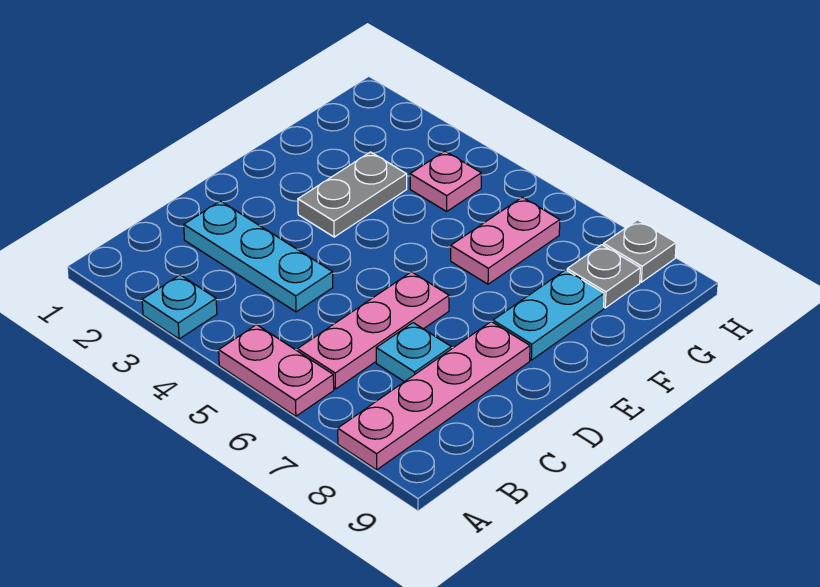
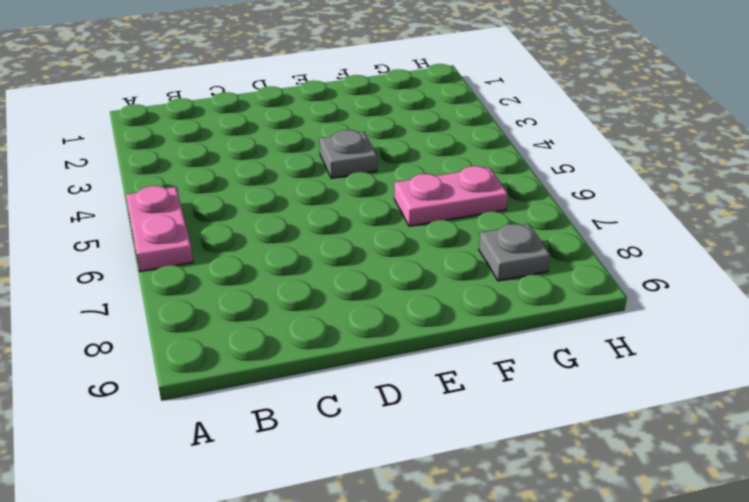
grey 1x1 plate [319,130,377,178] -> grey 1x1 plate moved to [603,220,676,282]
none -> cyan 1x1 plate [142,275,217,339]
none -> pink 1x4 plate [338,321,530,470]
none -> pink 1x3 plate [298,272,449,389]

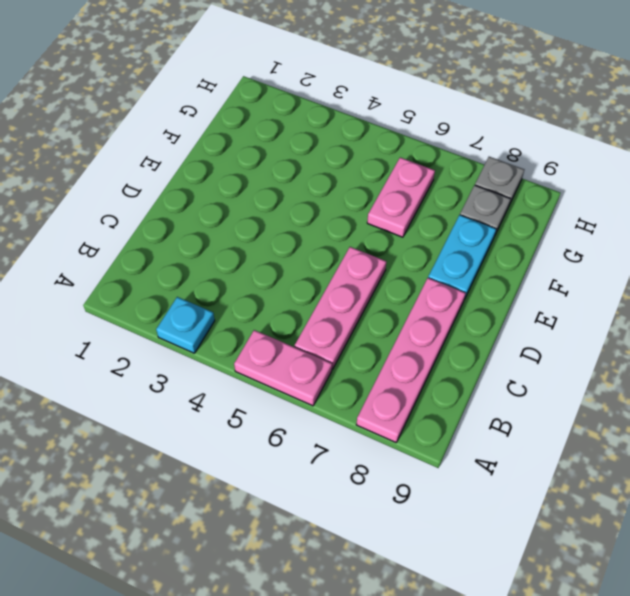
none -> cyan 1x3 plate [184,201,333,312]
none -> cyan 1x1 plate [376,323,451,382]
none -> grey 1x2 plate [298,152,407,237]

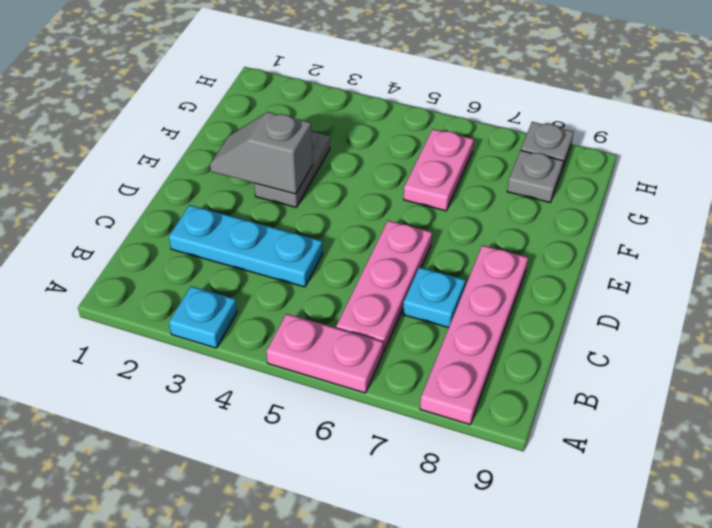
grey 1x2 slope [210,112,313,194] -> none
none -> cyan 1x2 plate [493,270,604,360]
none -> pink 1x1 plate [410,151,481,211]

